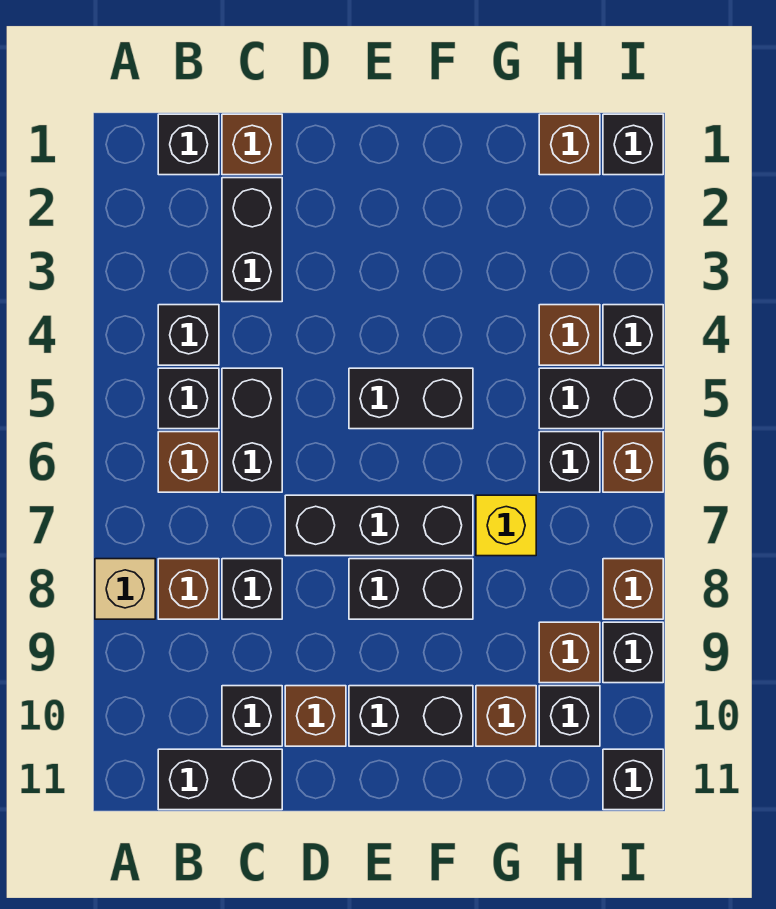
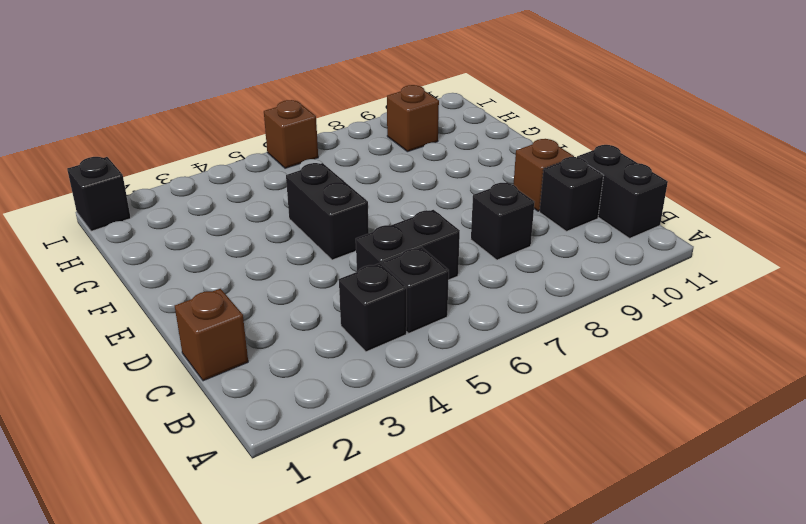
none -> tan 1x1 brick [95,559,155,619]
none -> black 1x1 brick [158,114,219,175]
none -> brown 1x1 brick [158,432,219,492]
none -> brown 1x1 brick [158,559,219,619]

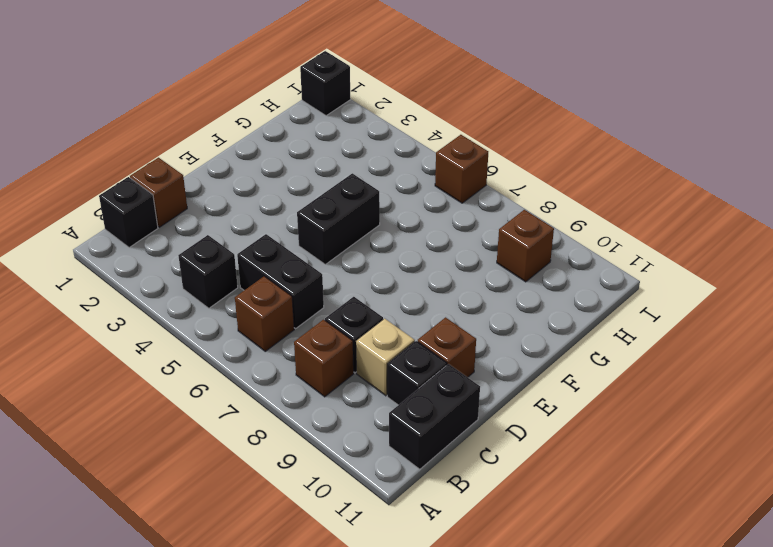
tan 1x1 brick [356,319,415,396] -> tan 1x1 brick moved to [95,559,155,619]
none -> black 1x1 brick [158,368,219,429]
none -> black 1x2 brick [222,178,282,302]
none -> black 1x3 brick [285,495,473,556]
none -> black 1x2 brick [349,559,473,619]

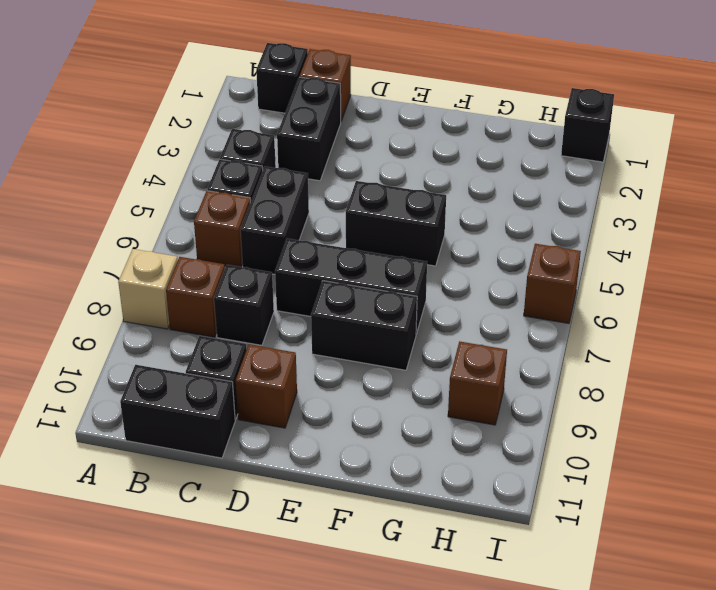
none -> black 1x2 brick [349,686,473,746]
none -> yellow 1x1 brick [476,495,536,556]
none -> brown 1x1 brick [476,686,536,746]
none -> brown 1x1 brick [539,114,600,175]

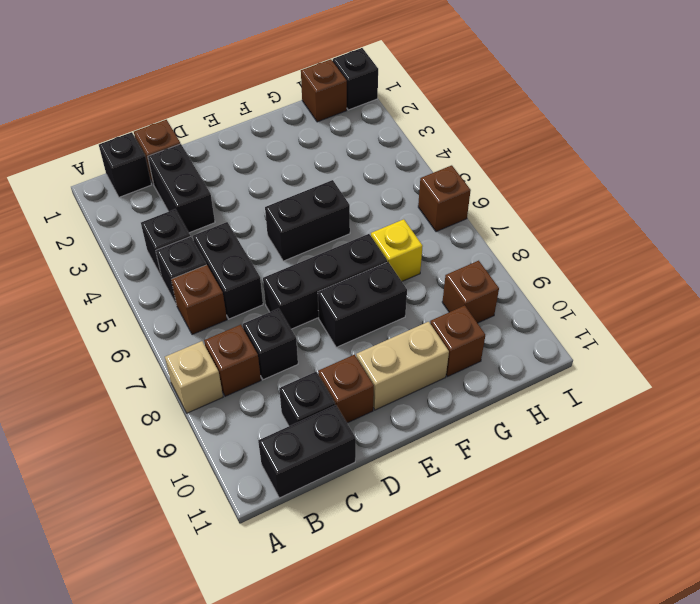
tan 1x2 brick [356,322,449,410] -> black 1x2 brick [349,686,473,746]
none -> brown 1x1 brick [539,305,600,365]
none -> black 1x2 brick [539,368,663,429]
none -> black 1x1 brick [539,432,600,492]
none -> black 1x1 brick [539,686,600,746]

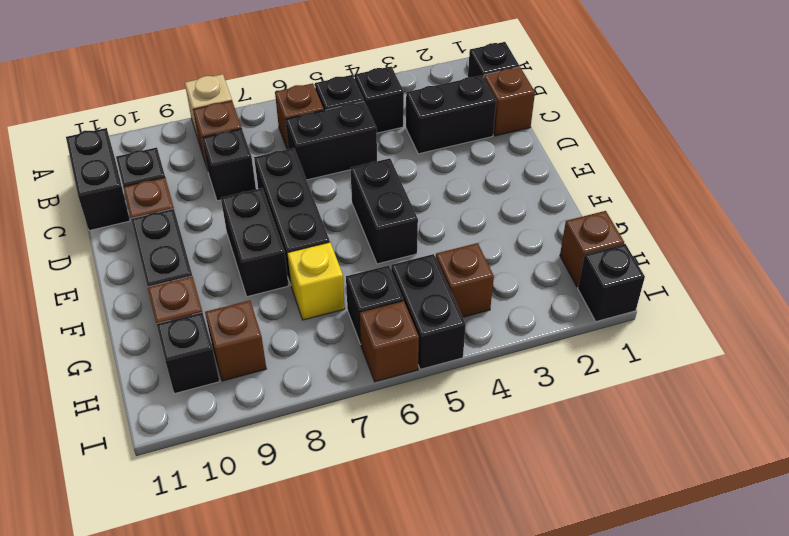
none -> black 1x1 brick [603,305,663,365]
none -> brown 1x1 brick [603,559,663,619]
none -> black 1x1 brick [603,622,663,683]
none -> black 1x1 brick [603,749,663,810]

